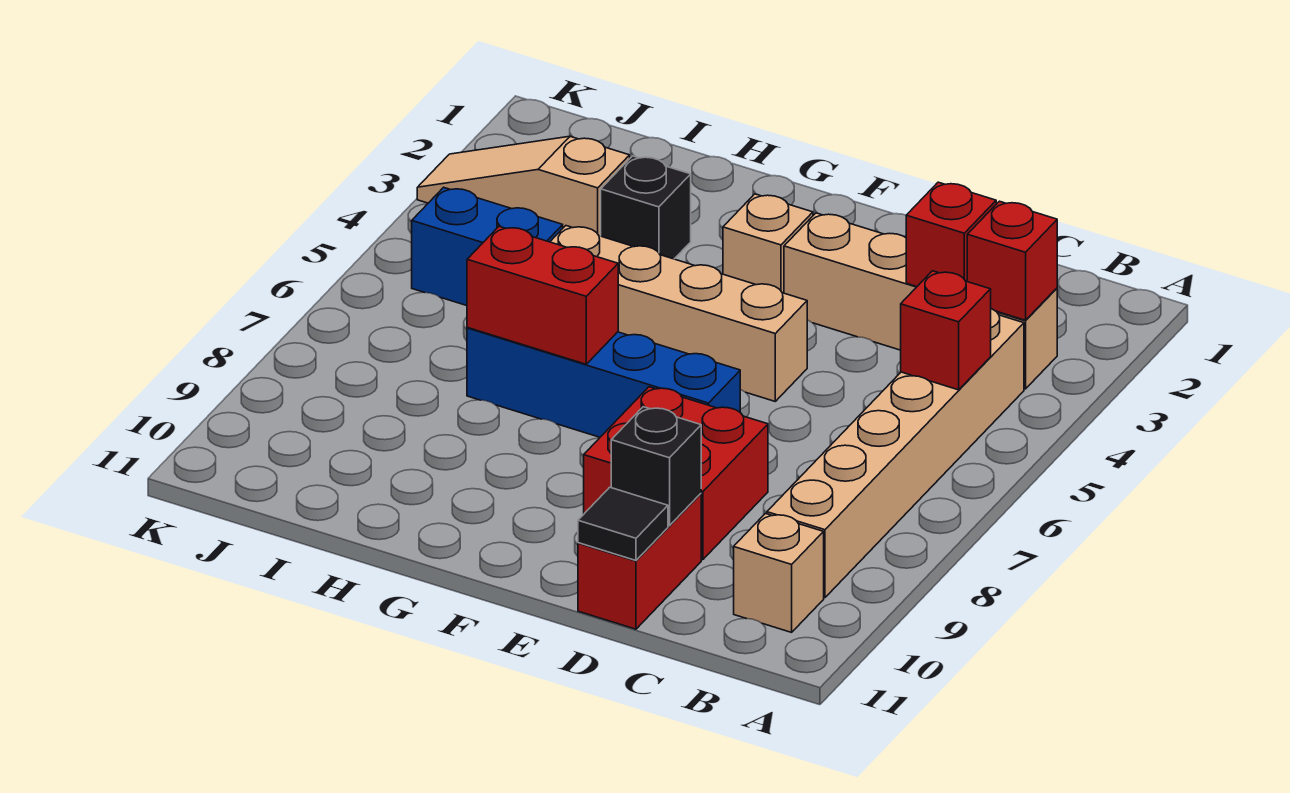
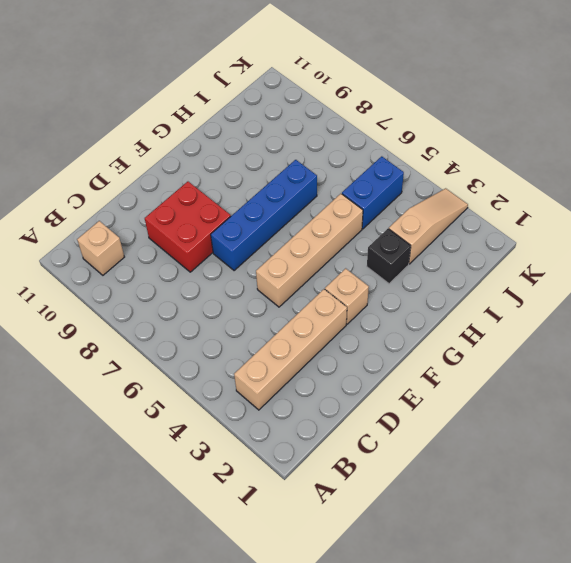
none -> tan 1x6 brick [767,309,1024,598]
none -> red 1x2 brick [578,494,701,629]
none -> red 1x1 brick [967,201,1057,320]

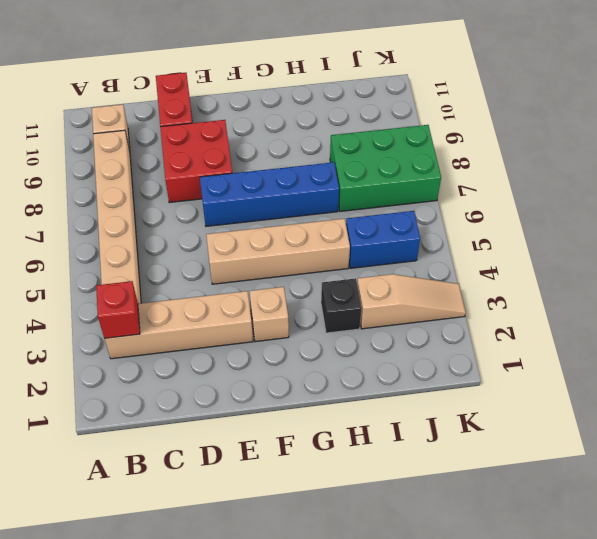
green 2x3 brick [330,125,441,211] -> none
none -> red 1x1 brick [901,271,991,390]
none -> red 1x1 brick [906,182,996,287]
none -> black 1x1 brick [611,407,701,526]

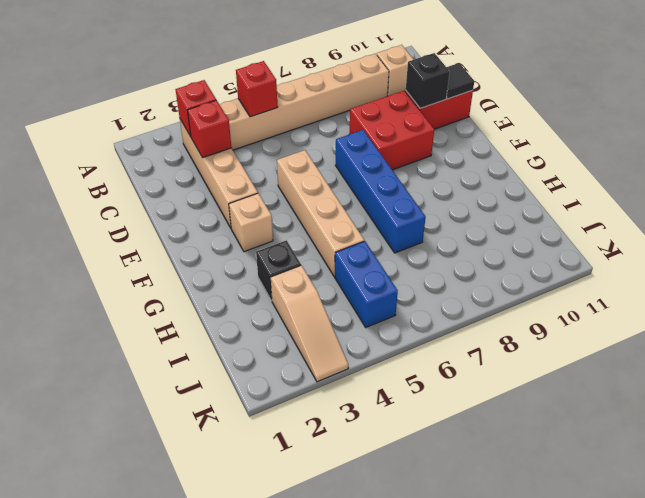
none -> red 1x2 brick [467,226,618,364]

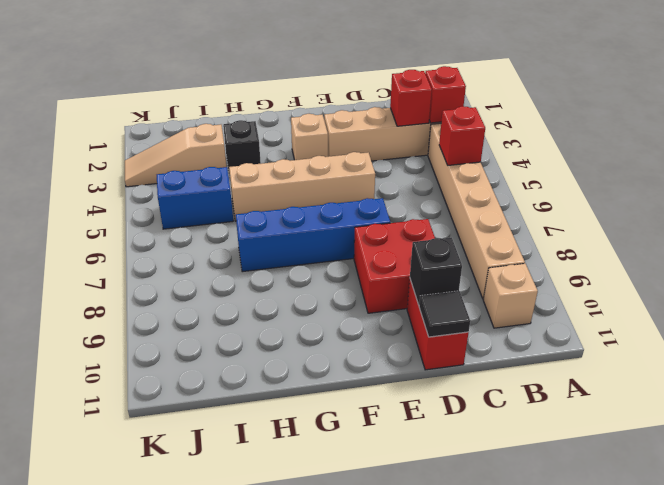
none -> red 1x2 brick [467,226,618,364]

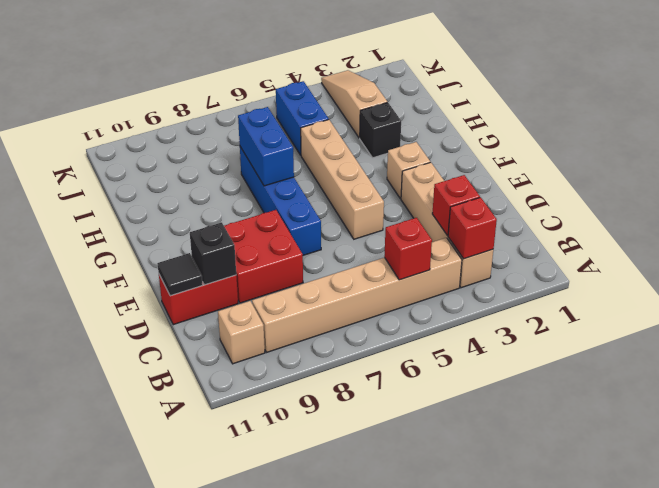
blue 1x2 brick [238,107,294,186] -> red 1x2 brick [467,226,618,364]

